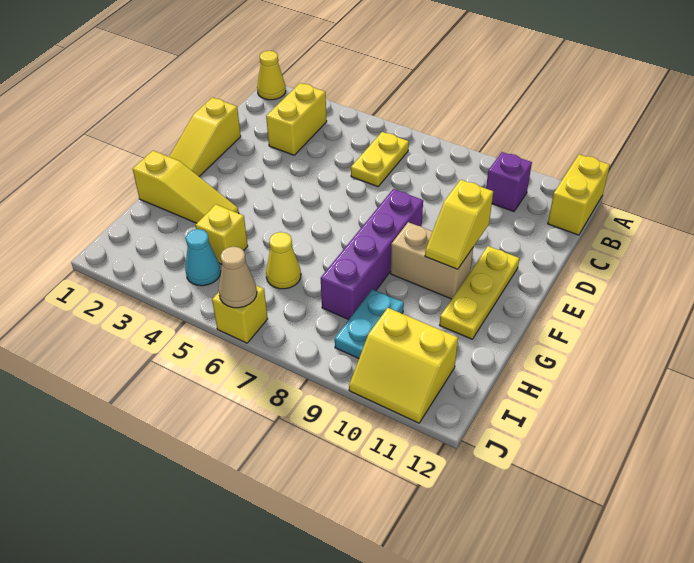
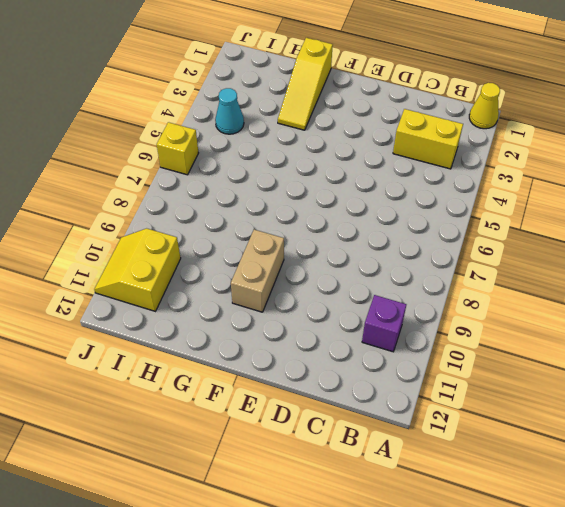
none -> yellow 1x2 brick [548,154,610,235]
none -> yellow 1x2 plate [351,132,409,187]
none -> yellow 1x3 slope [169,97,241,176]

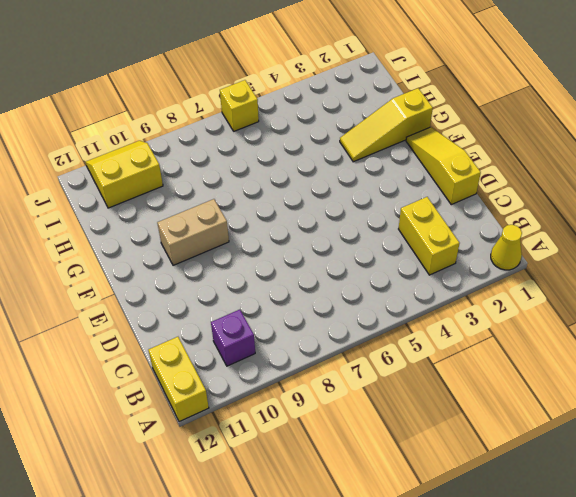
none -> yellow 1x2 plate [351,132,409,187]
none -> purple 1x4 brick [321,189,423,320]
none -> yellow 1x3 plate [440,246,519,339]

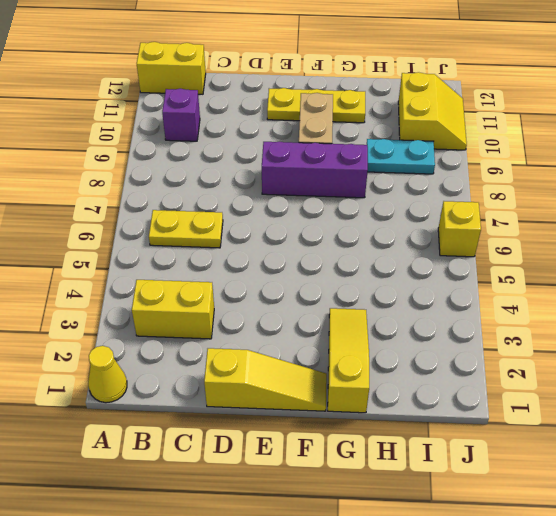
purple 1x3 brick [262,141,368,198] -> purple 1x4 brick [321,189,423,320]
none -> yellow 1x1 brick [196,204,248,264]
none -> yellow 1x1 cone [266,232,301,289]
none -> cyan 1x1 cone [185,229,221,286]

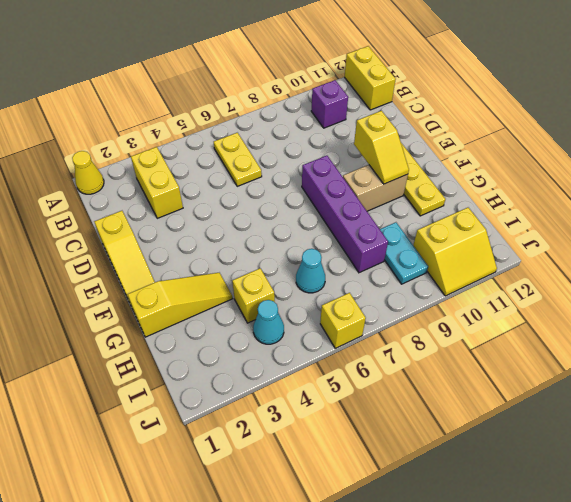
cyan 1x1 cone [296,249,325,293] -> yellow 1x1 cone [266,232,301,289]
none -> tan 1x1 cone [219,246,257,308]

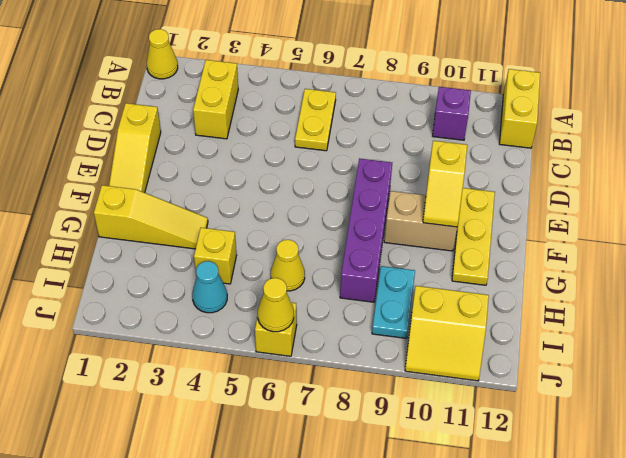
yellow 1x1 cone [258,278,294,332] -> tan 1x1 cone [219,246,257,308]

